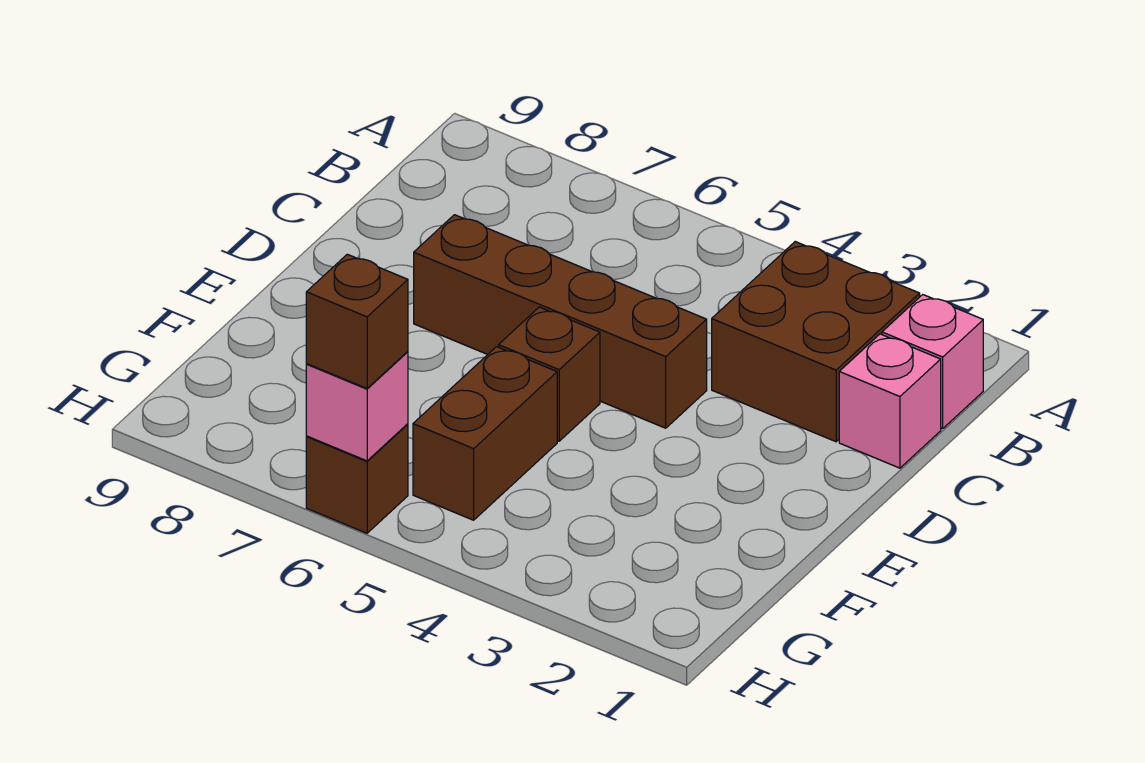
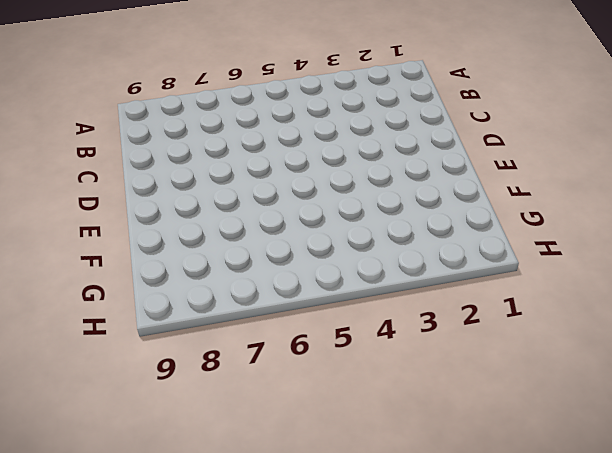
none -> pink 1x1 brick [882,295,983,429]
none -> brown 2x2 brick [712,242,920,442]

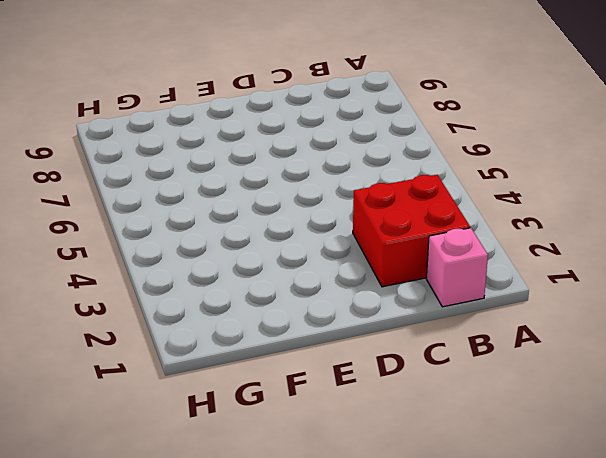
red 2x2 brick [353,175,470,287] -> brown 2x2 brick [712,242,920,442]
none -> pink 1x1 brick [839,334,941,468]
none -> brown 1x4 brick [414,215,707,428]

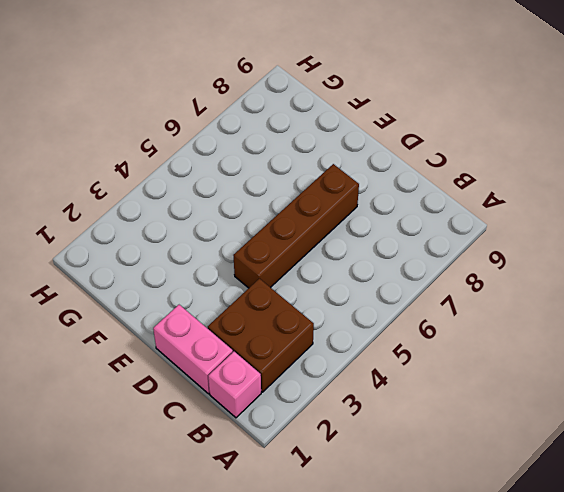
pink 1x2 brick [153,305,233,394] -> pink 1x1 brick [839,334,941,468]
none -> brown 1x1 brick [499,307,600,441]
none -> brown 1x2 brick [413,347,557,520]

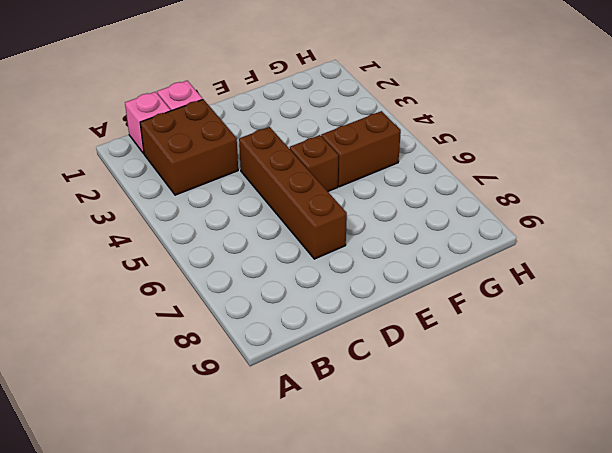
none -> brown 1x1 brick [306,424,408,533]
none -> pink 1x1 brick [306,352,408,461]

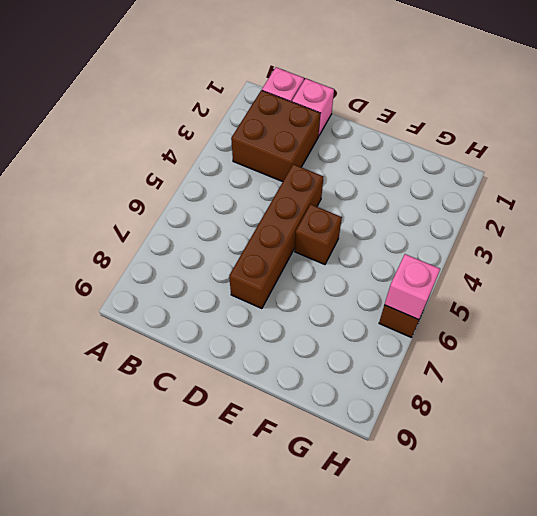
none -> brown 1x2 brick [413,347,557,520]
none -> brown 1x1 brick [306,254,408,388]

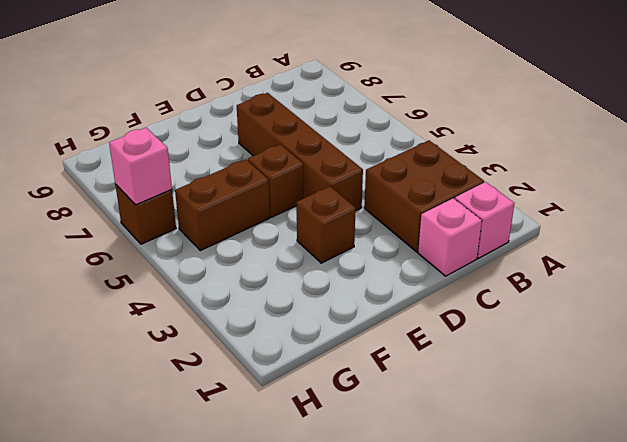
brown 1x1 brick [297,186,356,263] -> brown 1x1 brick moved to [306,254,408,388]

